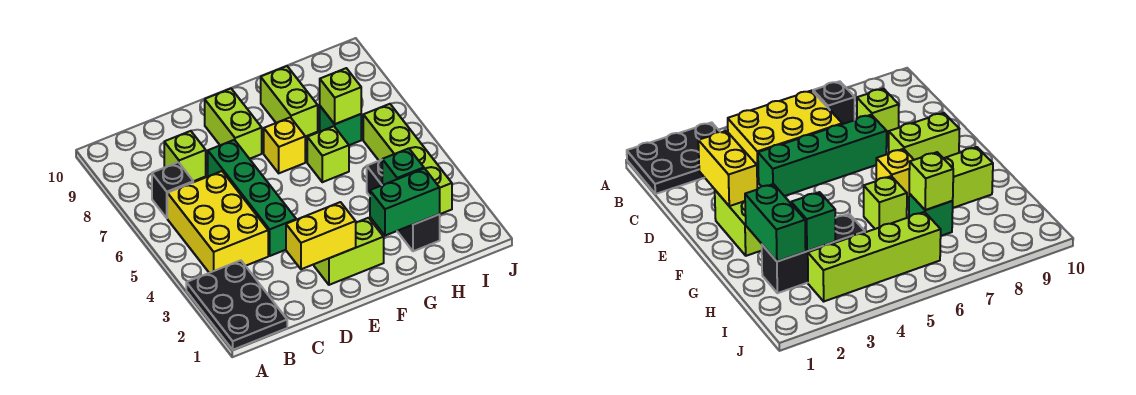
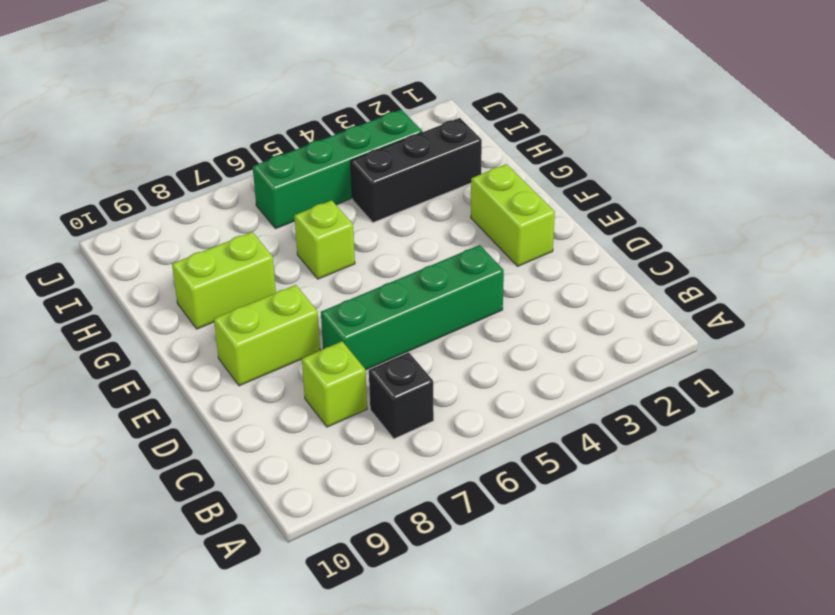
green 1x4 brick [253,110,422,228] -> lime 1x4 brick [363,104,452,214]
none -> black 2x3 plate [186,260,287,350]
none -> yellow 2x3 brick [167,171,268,273]
none -> yellow 1x1 brick [264,117,305,173]

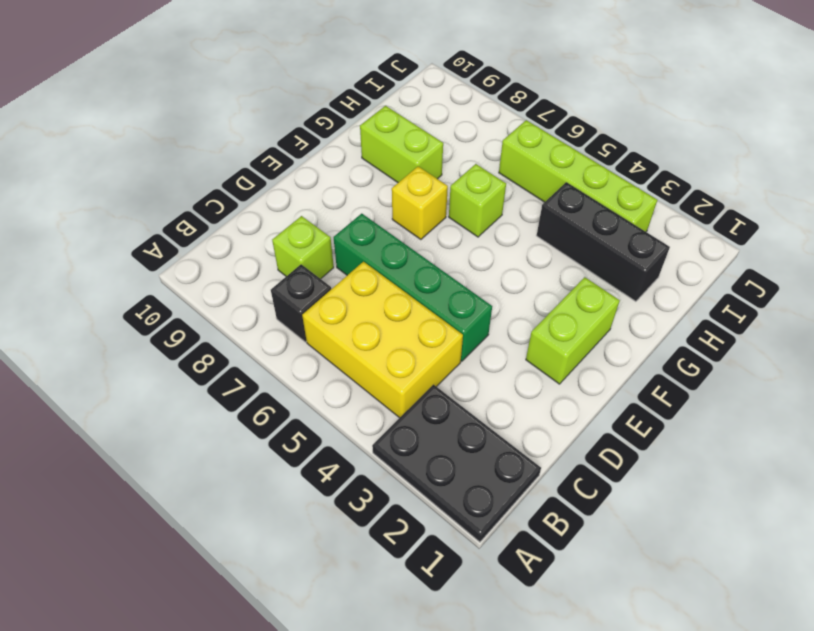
none -> lime 1x2 brick [205,88,262,159]
none -> green 1x1 brick [320,106,361,145]
none -> yellow 1x2 brick [286,202,356,269]

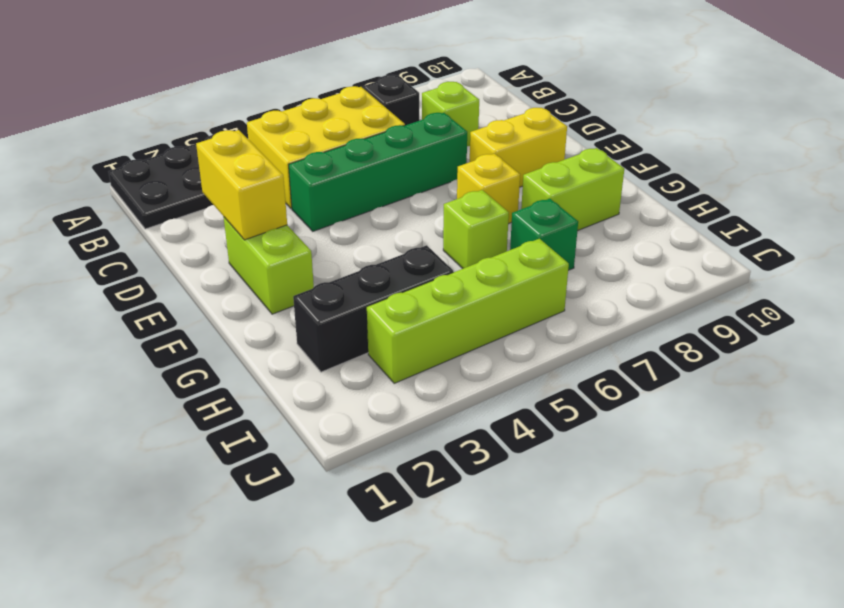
yellow 1x2 brick [470,108,567,187] -> lime 1x2 brick [205,88,262,159]
none -> green 1x2 brick [370,169,440,236]
none -> green 1x1 brick [382,148,424,185]
none -> lime 1x1 brick [320,68,361,124]

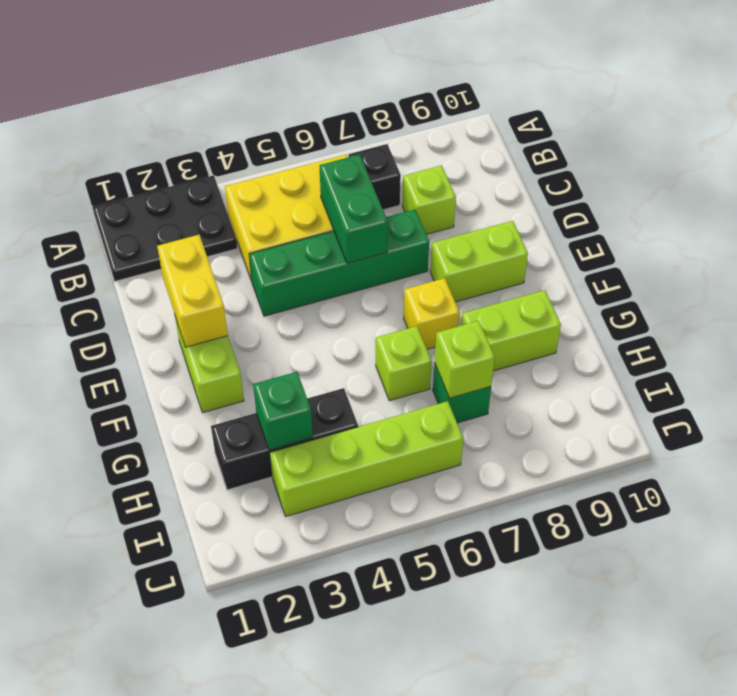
green 1x2 brick [320,155,388,264] -> green 1x2 brick moved to [370,169,440,236]

